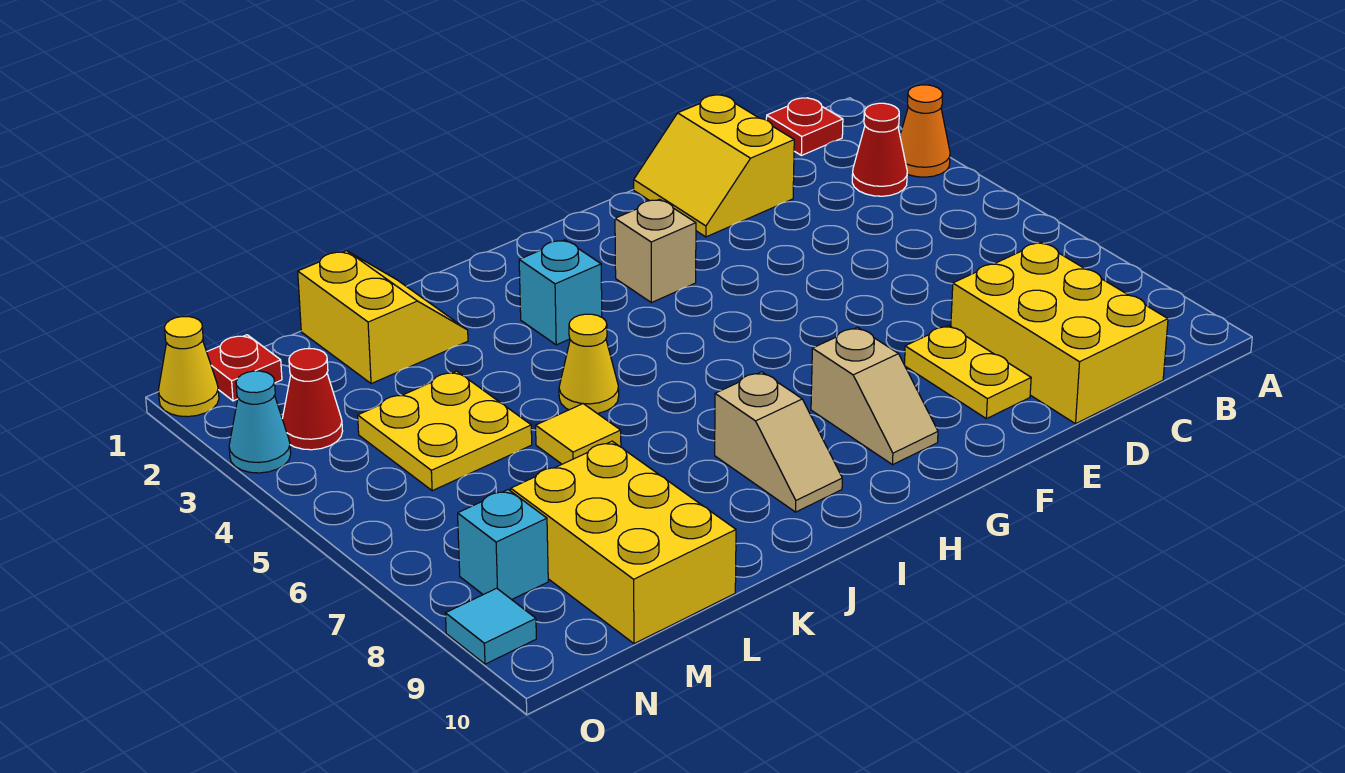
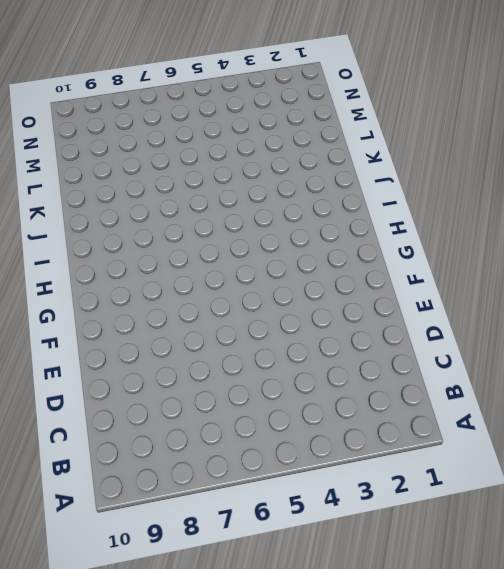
none -> orange 1x1 cone [900,85,950,177]
none -> red 1x1 plate [766,98,843,155]
none -> red 1x1 cone [852,103,907,196]

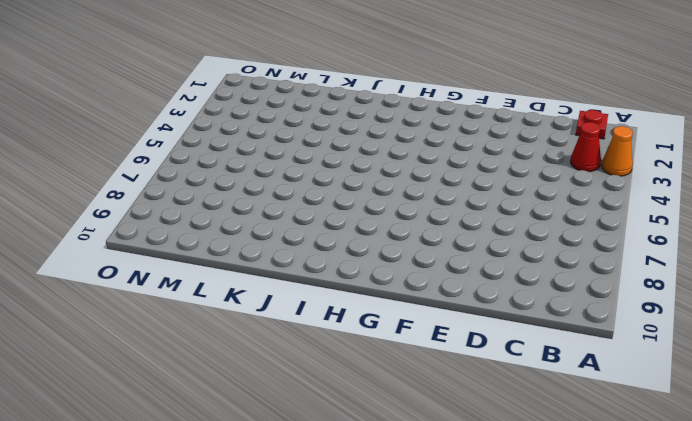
none -> yellow 2x3 brick [951,242,1168,424]
none -> yellow 2x2 slope [634,95,794,237]
none -> yellow 1x2 plate [905,325,1031,419]

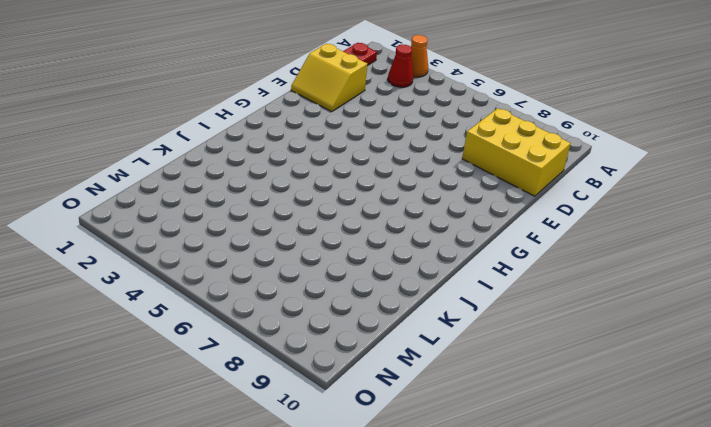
none -> yellow 1x2 plate [905,325,1031,419]
none -> tan 1x1 brick [615,199,696,303]
none -> tan 1x2 slope [811,327,938,465]

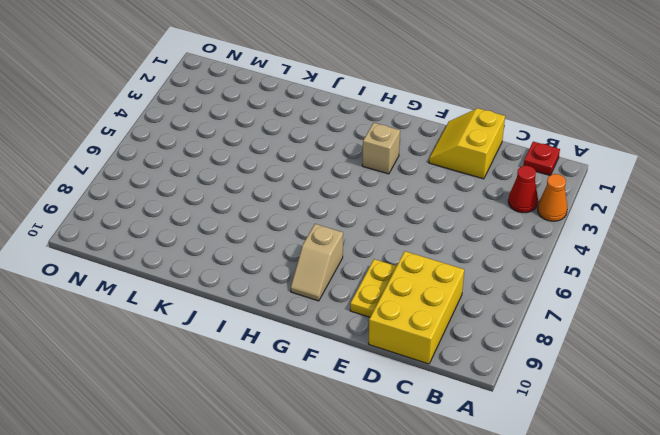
none -> cyan 1x1 brick [519,240,602,345]
none -> tan 1x2 slope [715,372,842,512]
none -> yellow 1x1 cone [559,314,619,413]

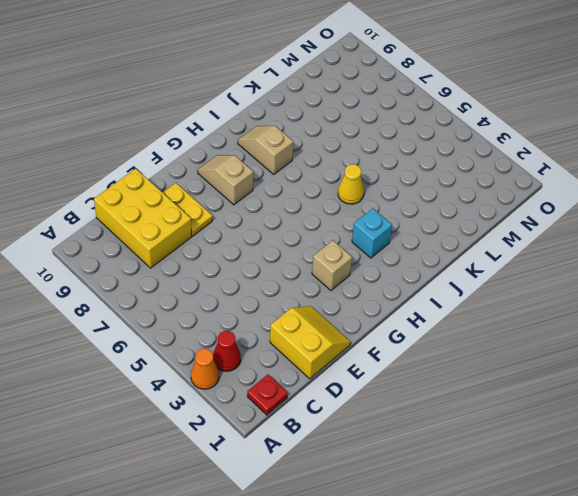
none -> yellow 2x2 slope [298,251,468,384]
none -> yellow 1x1 tile [536,404,621,464]
none -> yellow 2x2 plate [358,371,532,491]

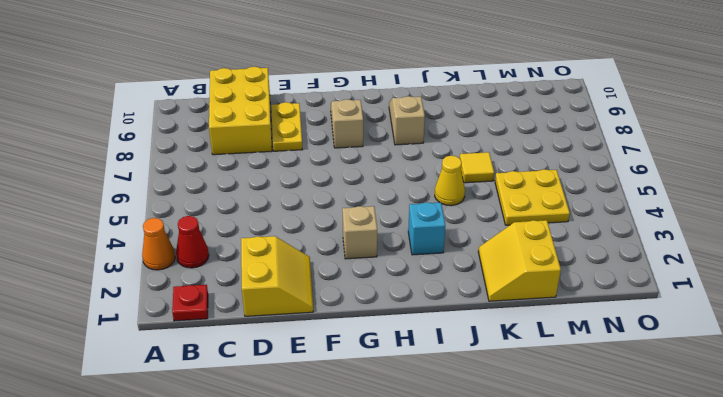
none -> yellow 2x3 brick [511,441,736,644]
none -> red 1x1 plate [207,335,282,401]
none -> red 1x1 cone [282,349,343,450]

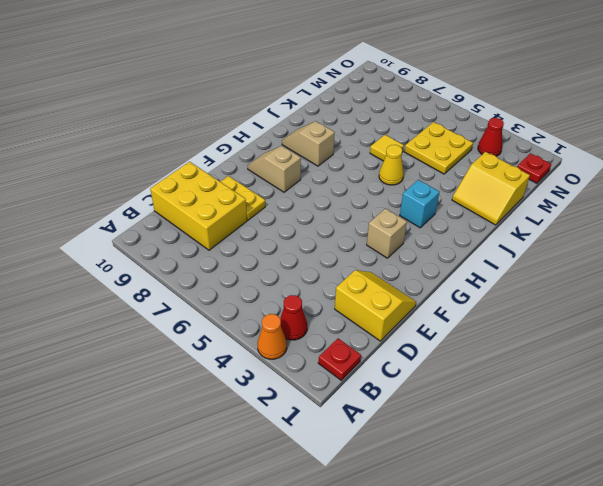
none -> yellow 2x3 brick [511,441,736,644]
none -> cyan 1x1 brick [458,490,548,600]
none -> yellow 1x1 cone [158,317,219,417]

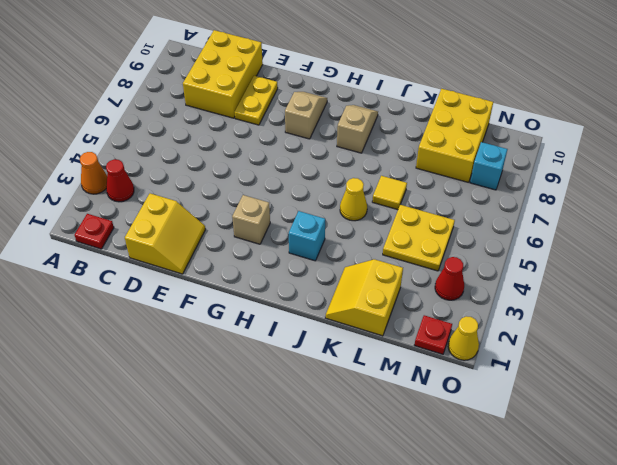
none -> cyan 1x1 cone [229,371,291,473]
none -> cyan 1x1 tile [445,588,536,664]

